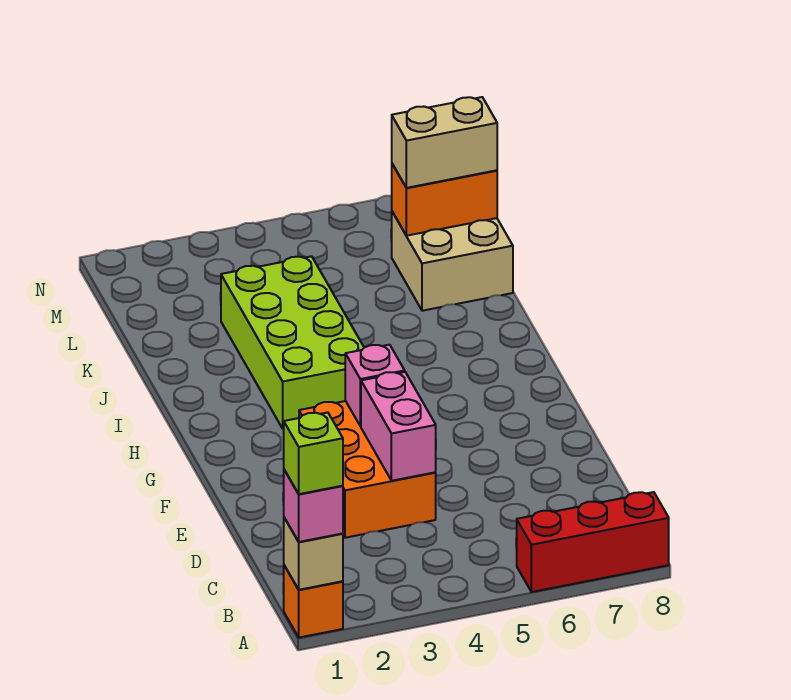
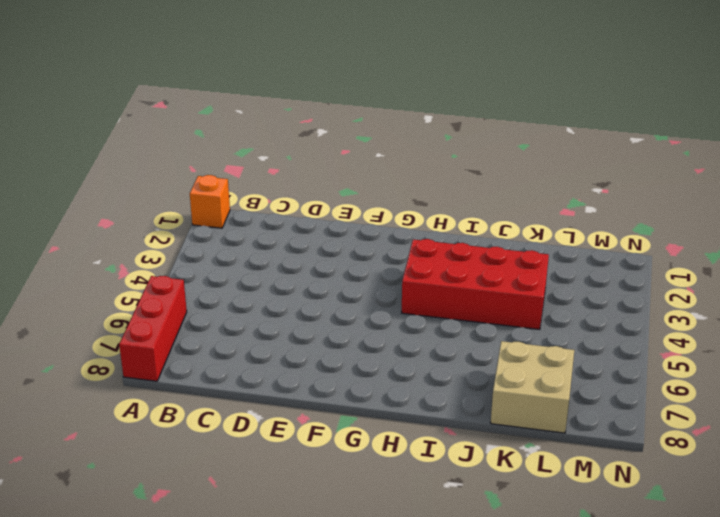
red 2x4 brick [402,239,549,329] -> lime 2x4 brick [221,256,364,429]
none -> orange 2x3 brick [299,401,436,538]
none -> tan 1x1 brick [284,518,343,590]
none -> pink 1x2 brick [361,372,436,481]

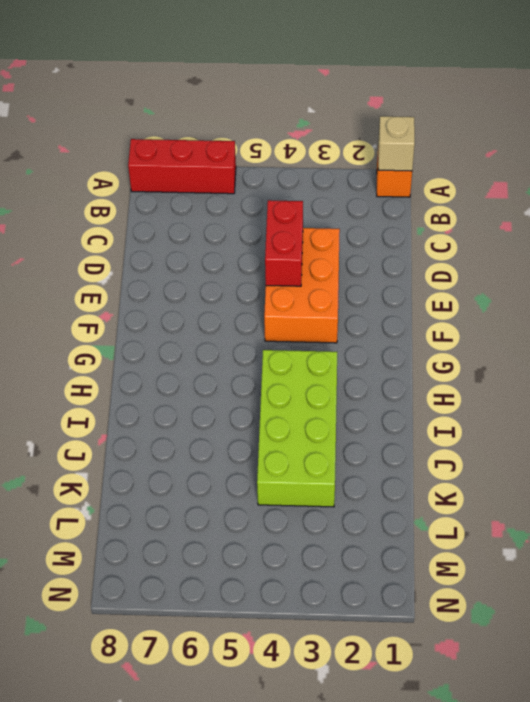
red 1x2 brick [265,200,303,286] -> pink 1x2 brick [361,372,436,481]
none -> tan 2x2 brick [392,212,513,311]
none -> pink 1x1 brick [345,345,405,426]
none -> orange 1x2 brick [392,164,497,236]

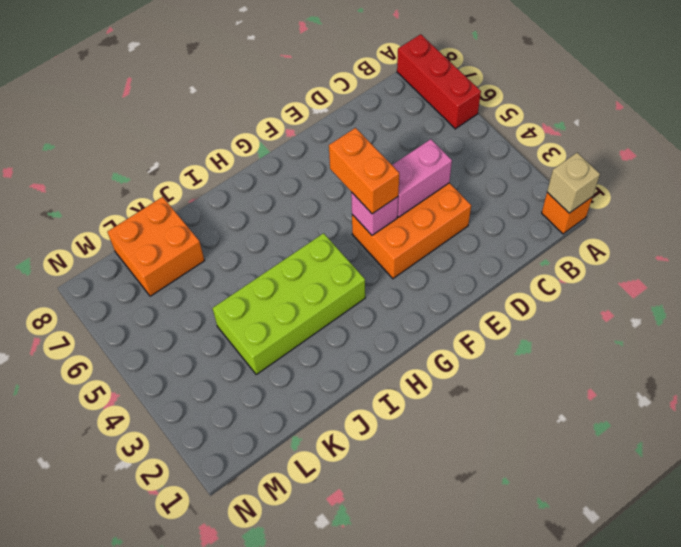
orange 1x2 brick [329,128,399,214] -> orange 1x2 brick moved to [392,164,497,236]
orange 2x2 brick [107,197,205,296] -> tan 2x2 brick [392,212,513,311]
none -> pink 1x1 brick [284,470,343,542]
none -> tan 1x2 brick [392,97,497,188]
none -> lime 1x1 brick [284,412,343,494]

